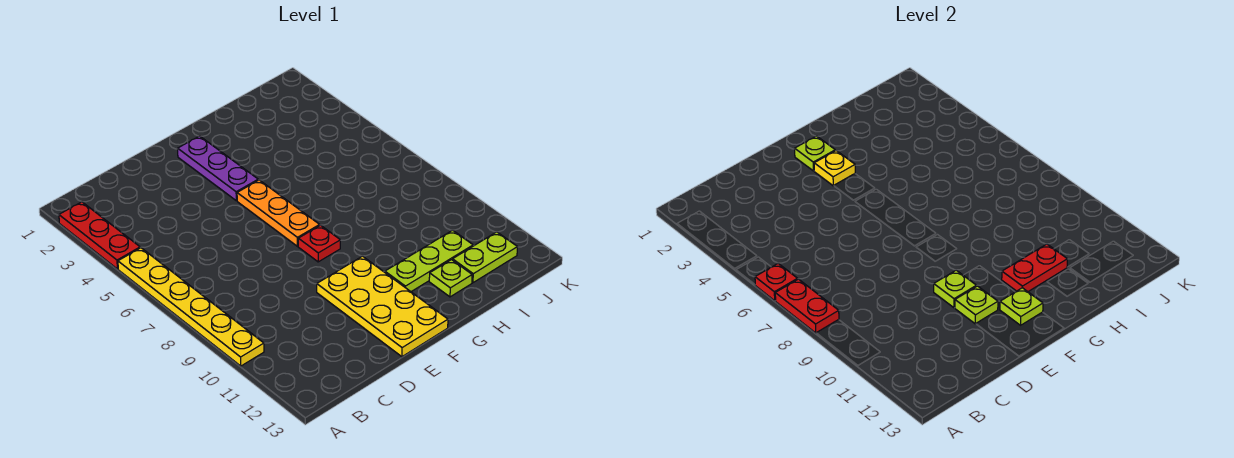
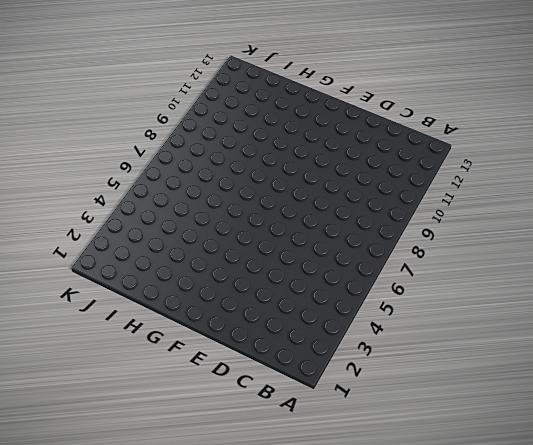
none -> red 1x3 plate [59,202,140,269]
none -> yellow 1x6 plate [118,248,264,366]
none -> yellow 2x4 plate [317,256,448,357]

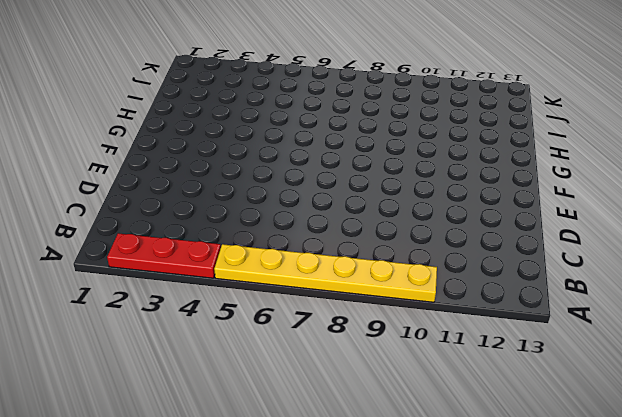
none -> yellow 2x4 plate [317,256,448,357]
none -> purple 1x3 plate [178,136,258,201]
none -> orange 1x3 plate [237,180,320,246]

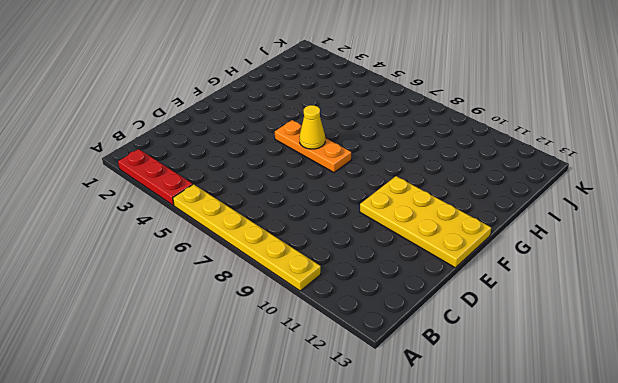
yellow 1x1 cone [299,105,325,149] -> none
none -> purple 1x3 plate [178,136,258,201]
none -> red 1x1 plate [298,225,340,262]
none -> lime 1x3 plate [385,230,473,292]

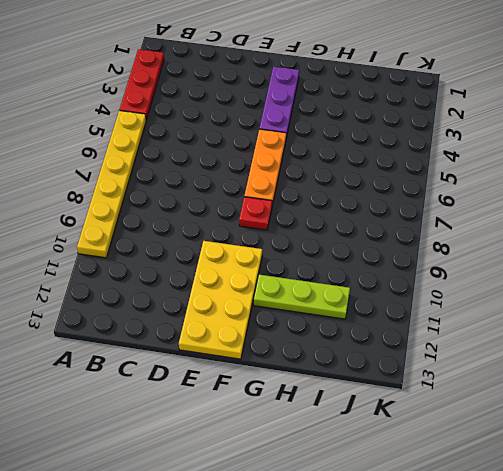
none -> lime 1x1 plate [429,260,472,297]
none -> lime 1x2 plate [453,232,517,283]
none -> red 1x1 plate [755,264,798,301]

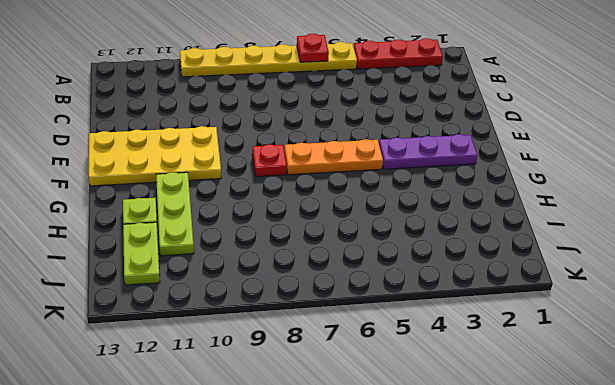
none -> red 1x2 plate [775,279,839,333]
none -> lime 1x1 plate [934,270,976,308]
none -> lime 1x1 plate [955,286,998,324]

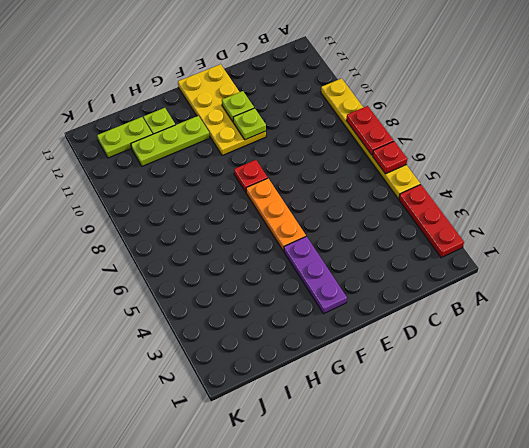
none -> lime 1x1 plate [795,136,835,171]
none -> yellow 1x1 plate [814,151,855,186]
none -> lime 1x1 plate [1000,288,1043,325]

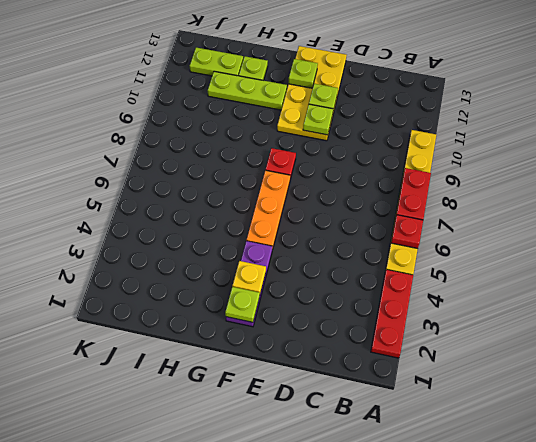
none -> red 1x2 plate [1002,244,1067,292]

